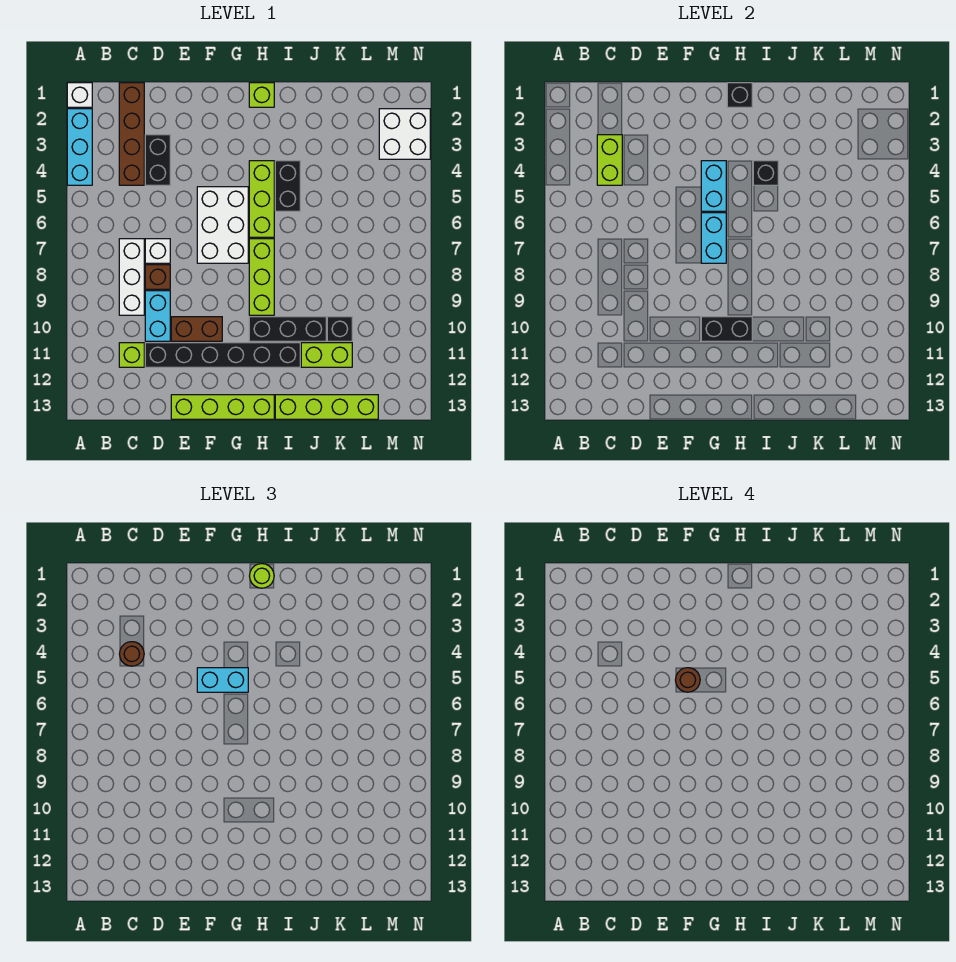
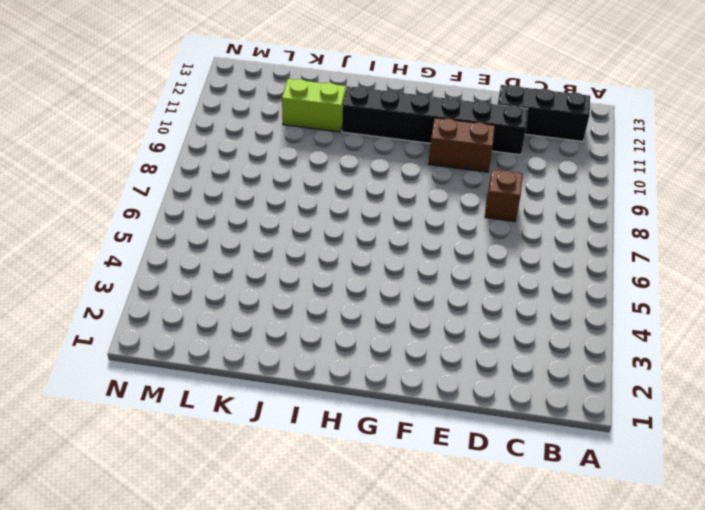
black 1x3 brick [498,85,590,141] -> black 1x3 brick moved to [249,317,326,341]
none -> white 1x1 brick [67,83,92,107]
none -> cyan 1x3 brick [67,109,92,185]
none -> brown 1x4 brick [119,83,144,185]
none -> white 1x3 brick [119,239,144,315]

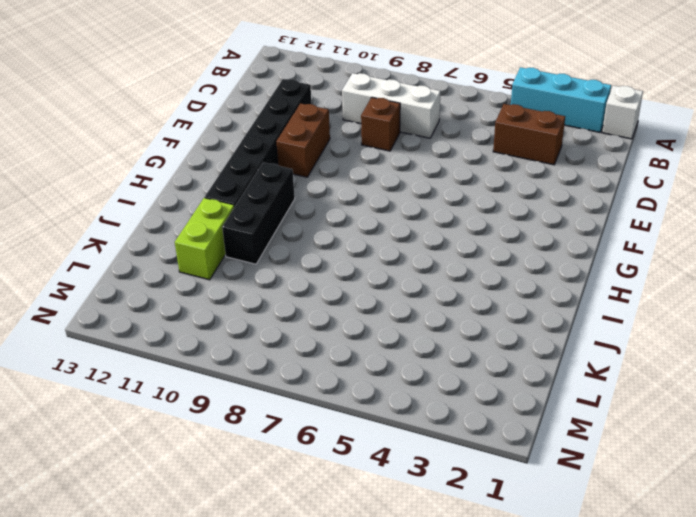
brown 1x2 brick [493,104,565,165] -> brown 1x4 brick [119,83,144,185]
none -> lime 1x1 brick [119,343,144,367]
none -> black 1x2 brick [145,135,170,185]
none -> white 1x1 brick [145,239,170,263]
none -> cyan 1x2 brick [145,291,170,341]

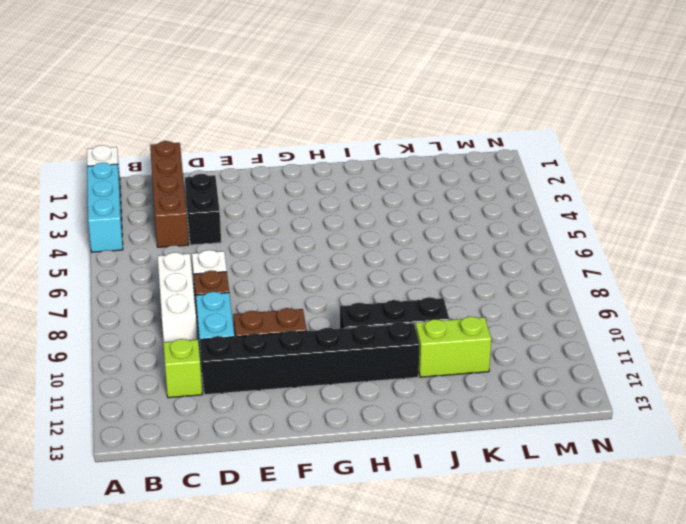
none -> lime 1x4 brick [171,395,274,419]
none -> white 2x3 brick [197,187,248,263]
none -> lime 1x1 brick [249,83,274,107]
none -> lime 1x3 brick [249,161,274,237]

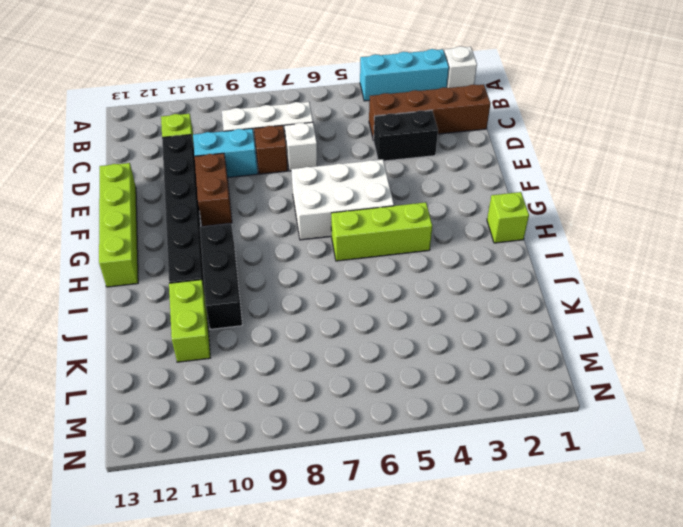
none -> lime 1x3 brick [249,239,274,315]
none -> black 1x2 brick [275,161,300,211]
none -> lime 1x4 brick [275,395,378,419]
none -> black 1x1 brick [327,317,352,341]

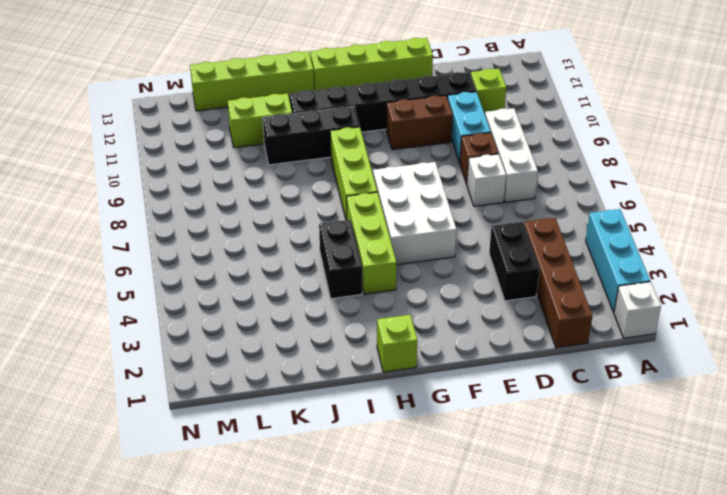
none -> black 1x1 brick [327,317,352,341]
none -> white 2x2 brick [379,109,430,159]
none -> lime 1x2 brick [597,135,622,185]
none -> cyan 1x2 brick [701,161,726,211]

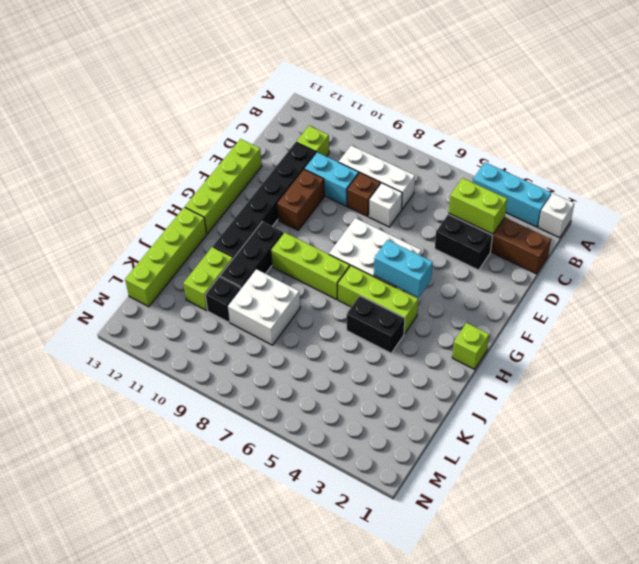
white 2x2 brick [227,269,300,345] -> white 2x2 brick moved to [379,109,430,159]
none -> cyan 1x2 brick [701,213,726,263]
none -> black 1x2 brick [701,317,752,341]
none -> black 1x1 brick [727,83,752,107]
none -> black 1x1 brick [753,161,778,185]

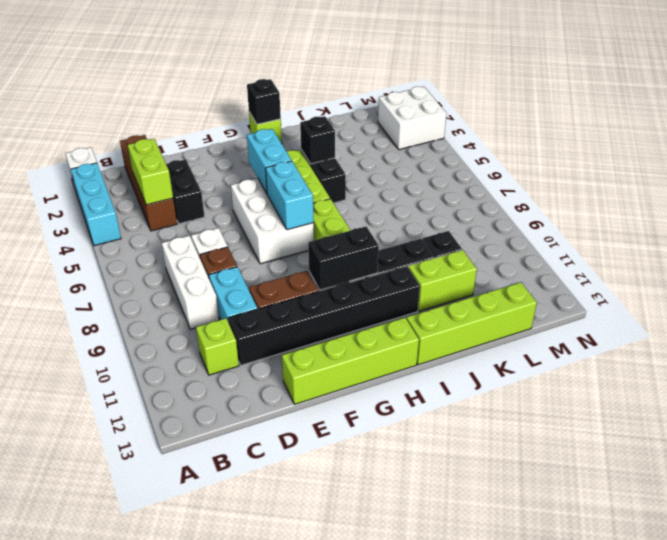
none -> brown 1x1 round brick [120,642,144,666]
none -> cyan 1x2 brick [197,668,248,692]
none -> lime 1x1 round brick [250,564,274,588]
none -> brown 1x1 round brick [676,668,700,692]

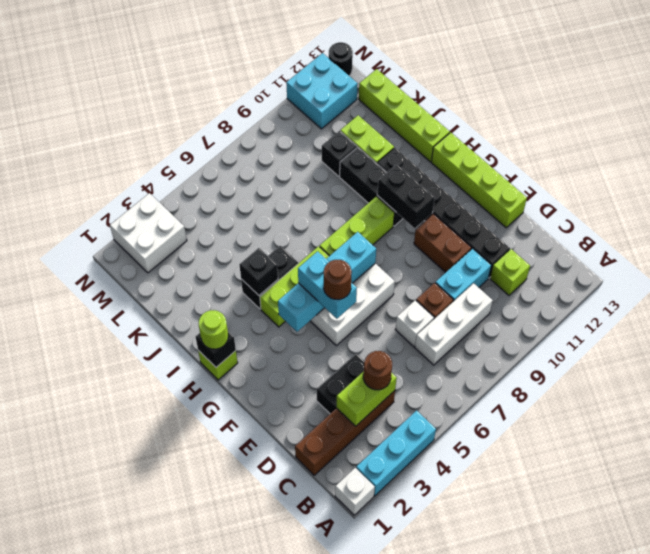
cyan 2x2 brick [286,53,358,129] -> none
black 1x1 round brick [329,42,353,76] -> none

